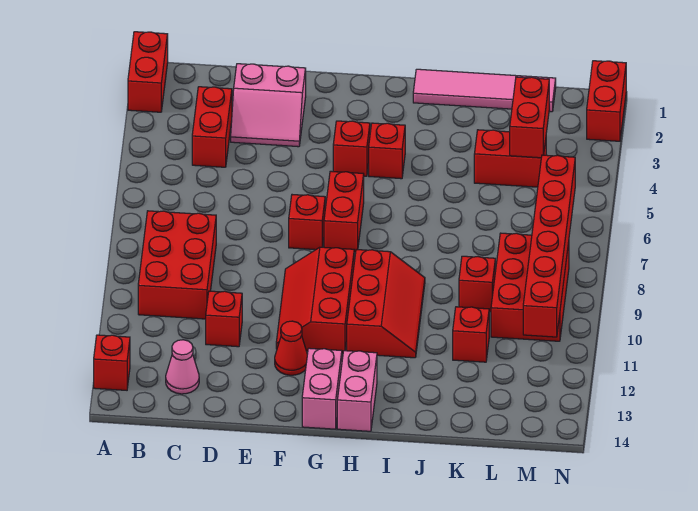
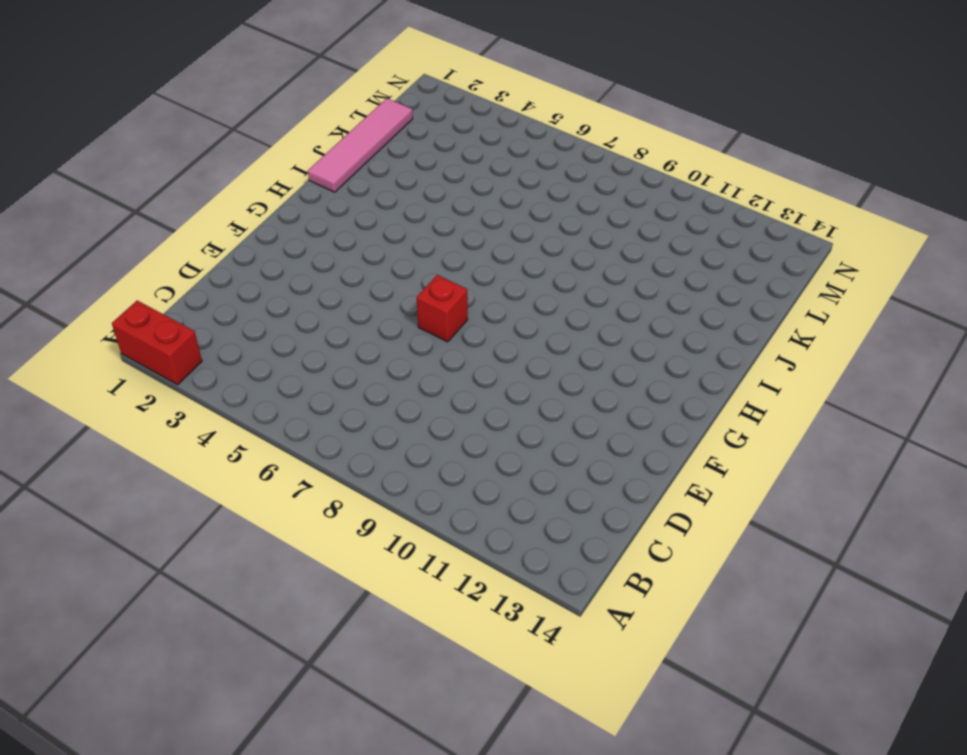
none -> red 1x1 brick [94,335,130,390]
none -> red 2x3 brick [138,211,216,319]
none -> red 1x2 brick [192,87,232,167]

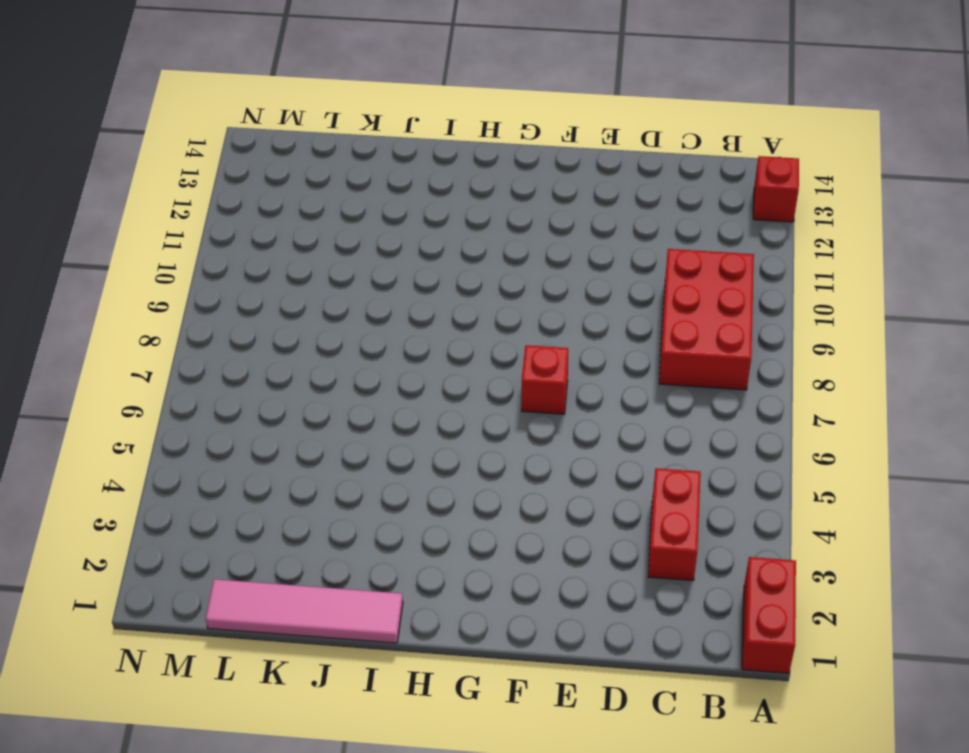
none -> pink 1x1 cone [166,340,199,394]
none -> pink 2x2 slope [231,64,306,147]
none -> red 1x1 brick [206,291,242,347]

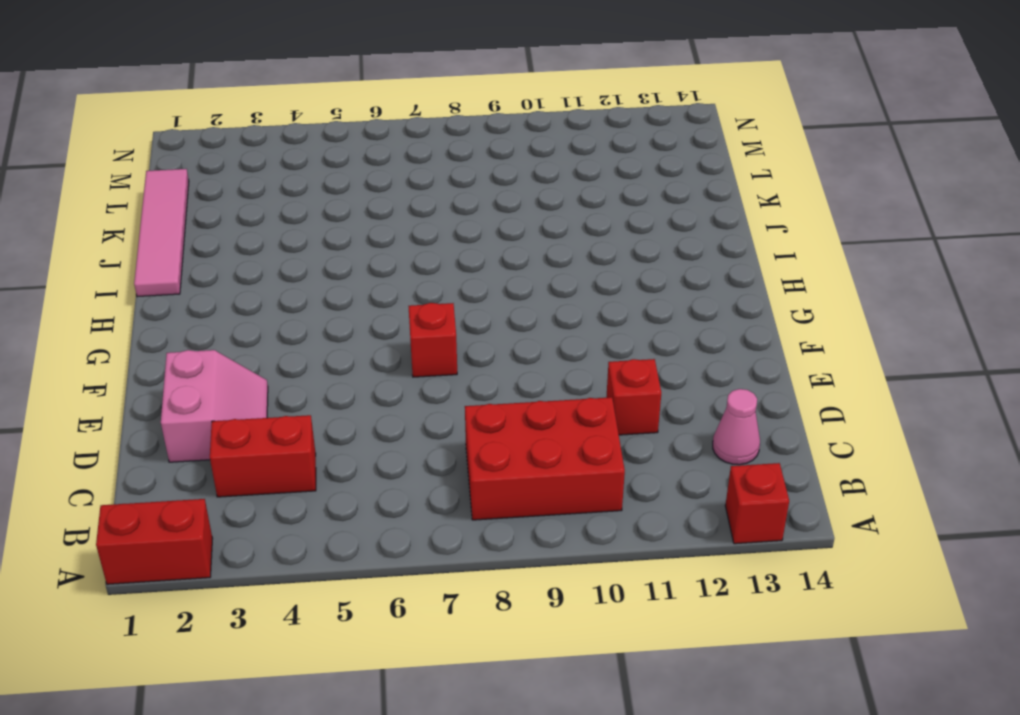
none -> red 2x3 slope [276,247,354,353]
none -> red 1x1 cone [275,321,307,375]
none -> red 1x1 brick [333,121,370,176]

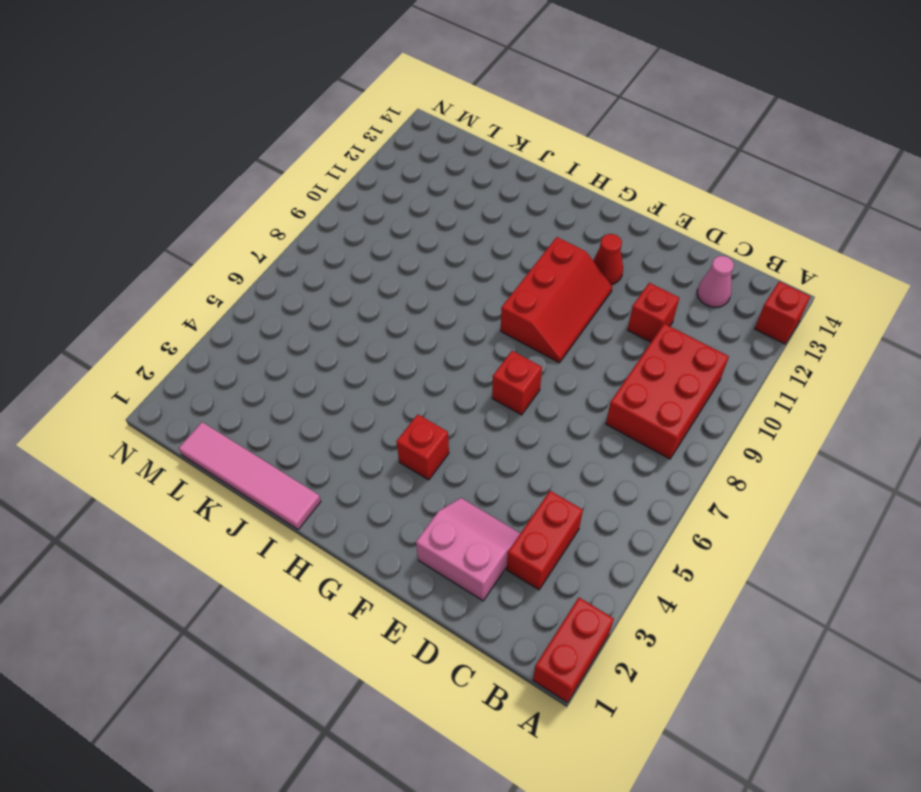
none -> red 1x2 brick [324,171,364,252]
none -> pink 1x2 brick [302,348,342,429]
none -> red 1x1 brick [369,123,405,179]

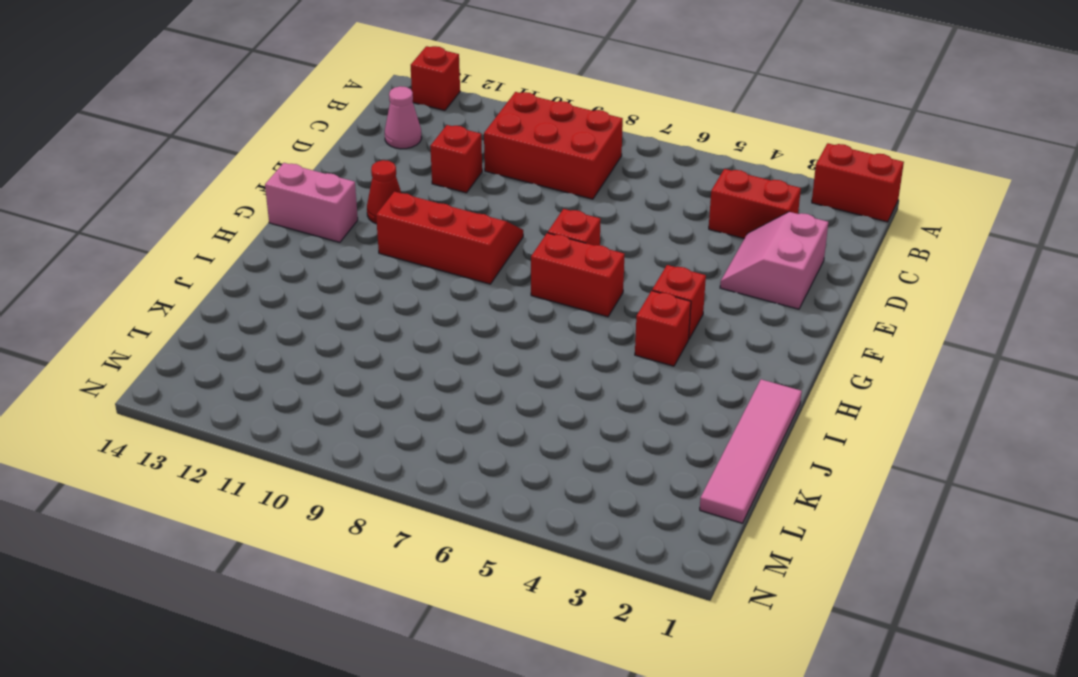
none -> red 2x3 slope [347,250,425,358]
none -> pink 1x2 brick [337,351,377,431]
none -> red 1x2 brick [474,130,546,187]

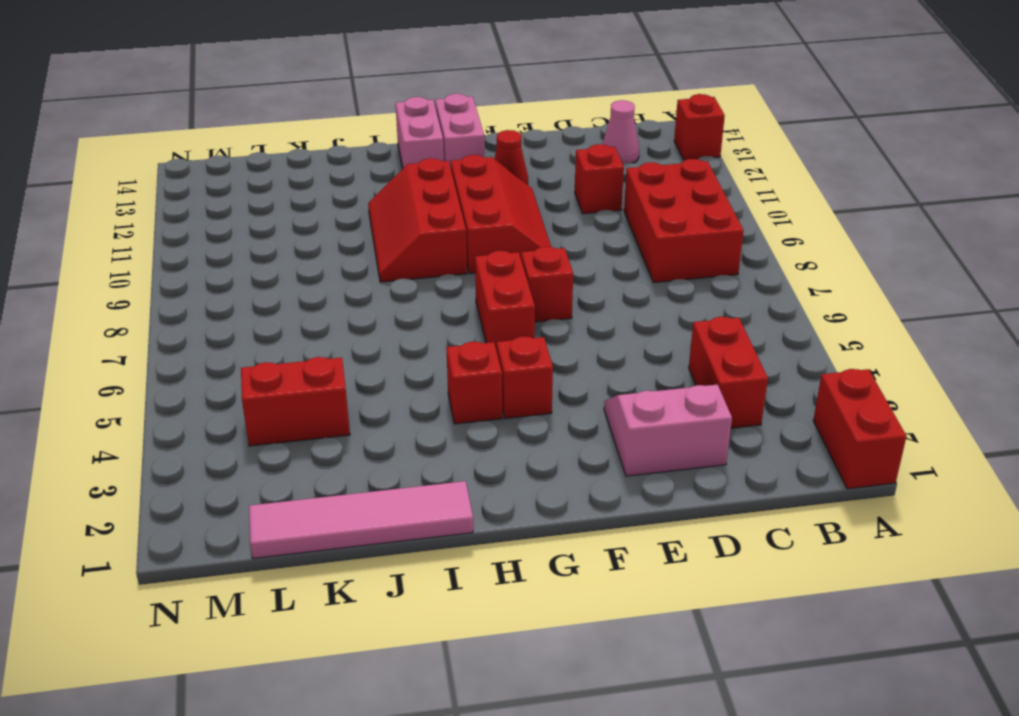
none -> red 1x1 brick [459,256,495,312]
none -> red 1x1 brick [453,307,489,362]
none -> red 2x3 brick [491,233,569,341]

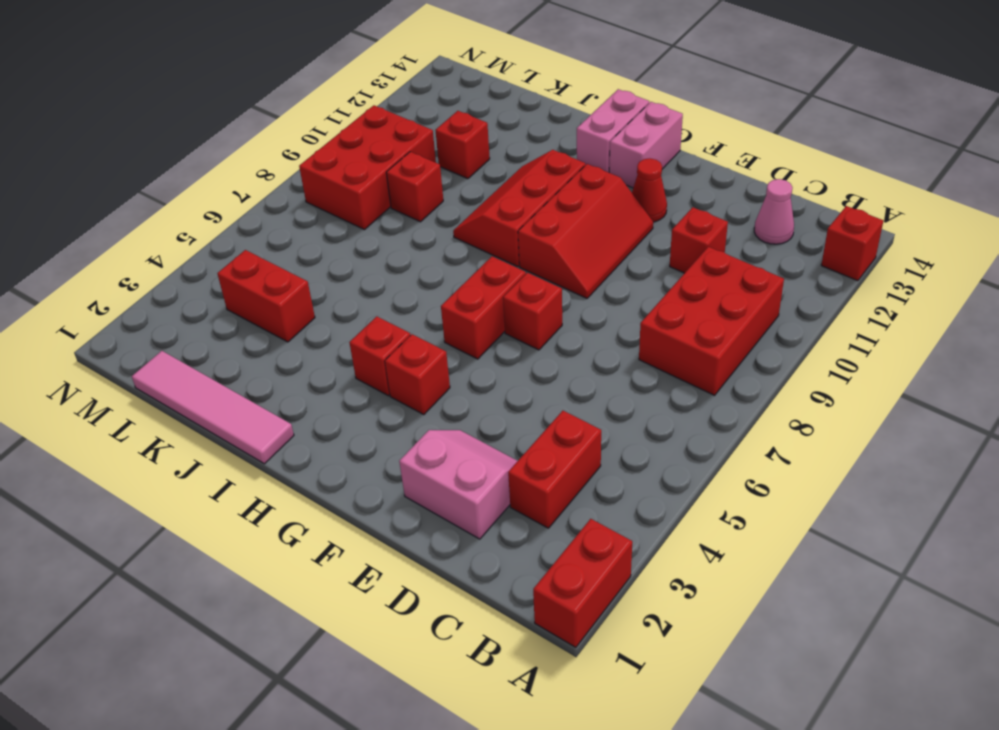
none -> red 1x2 brick [587,61,626,141]
none -> red 1x2 brick [510,77,549,158]
none -> red 1x6 brick [523,155,575,337]

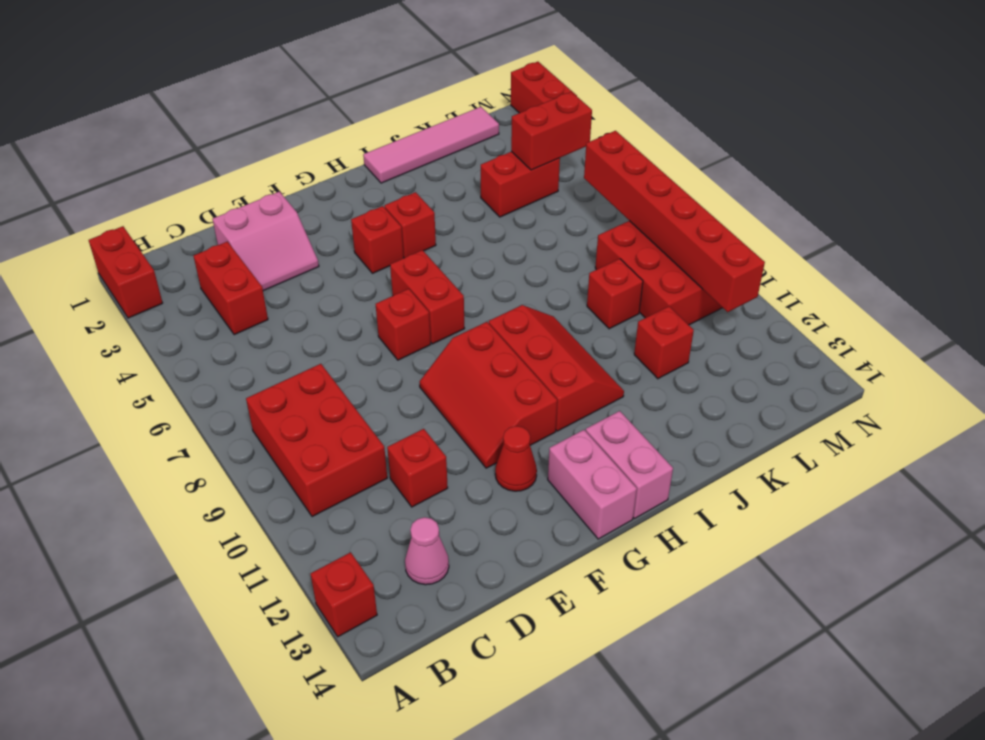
red 1x2 brick [511,92,592,170] -> red 1x2 brick turned to [510,77,549,158]

